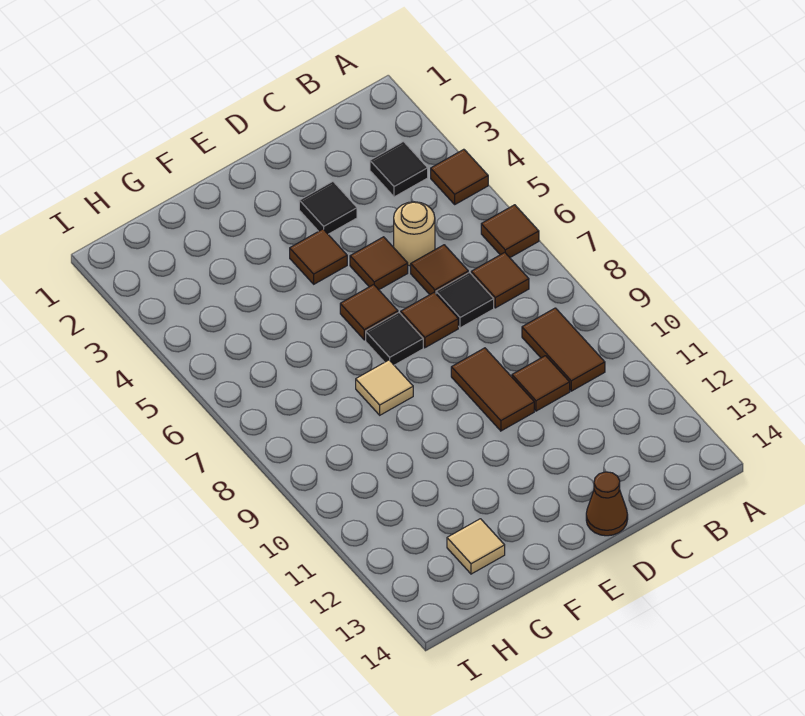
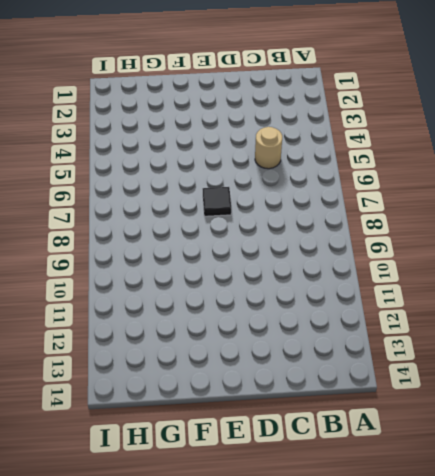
none -> brown 1x1 tile [431,149,488,204]
none -> brown 1x1 tile [481,205,539,257]
none -> black 1x1 tile [370,142,428,197]

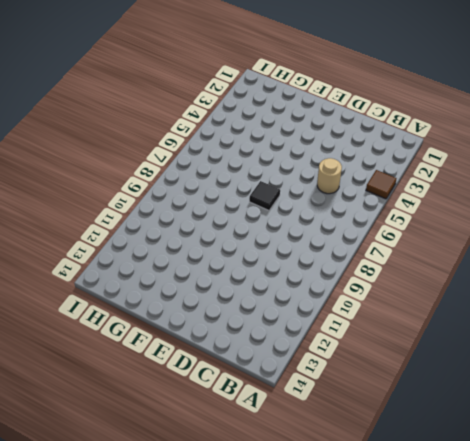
none -> brown 1x1 tile [481,205,539,257]
none -> black 1x1 tile [370,142,428,197]
none -> brown 1x1 tile [471,253,529,308]

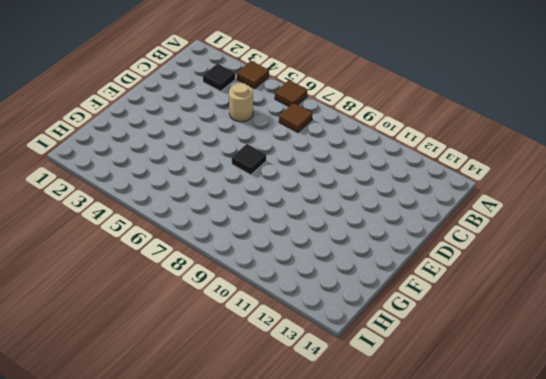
none -> brown 1x2 tile [522,308,605,391]
none -> brown 1x1 tile [411,245,468,294]
none -> black 1x1 tile [436,272,494,328]

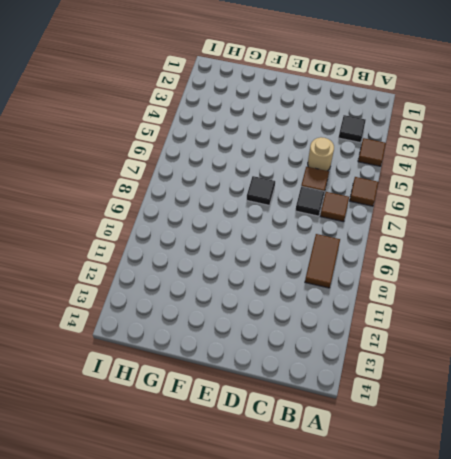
none -> brown 1x1 tile [512,356,570,411]
none -> black 1x1 tile [299,182,357,234]
none -> brown 1x1 tile [350,237,408,290]

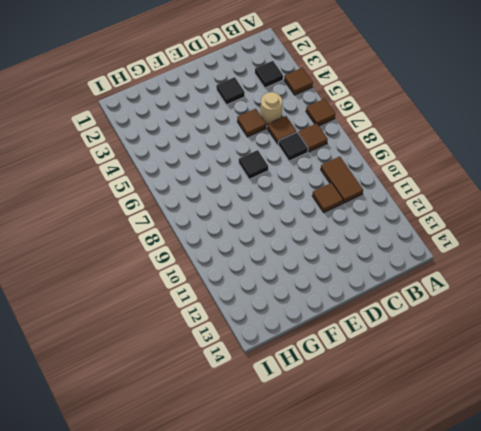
none -> brown 1x1 tile [401,292,458,348]
none -> brown 1x2 tile [451,348,534,431]
none -> brown 1x1 cone [586,472,628,536]

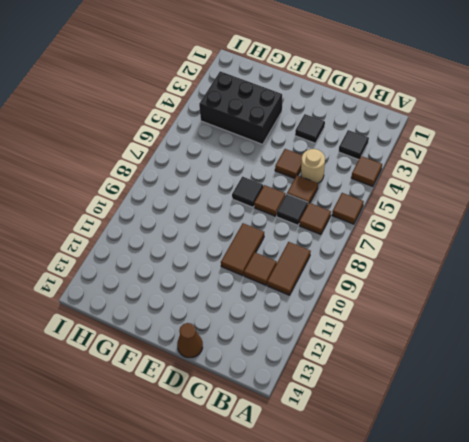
black 2x3 brick [199,71,282,144] -> none
none -> brown 1x1 tile [290,229,347,284]
none -> brown 1x1 tile [340,285,398,340]
none -> tan 1x1 tile [356,360,413,415]

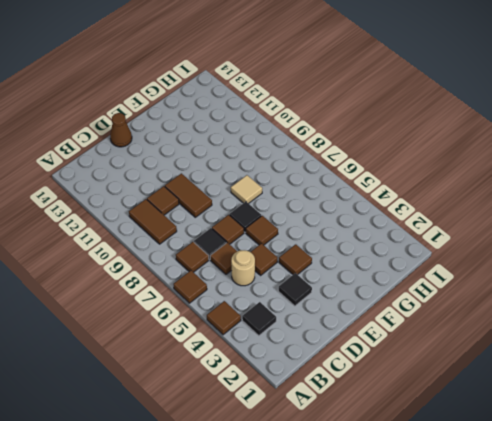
none -> tan 1x1 tile [447,519,505,574]

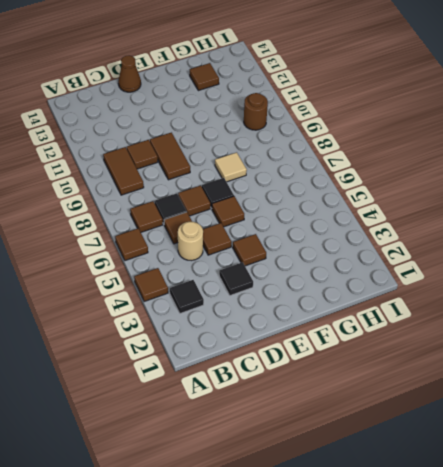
brown 1x1 tile [190,63,219,91] -> tan 1x1 tile [447,519,505,574]
brown 1x1 round brick [244,93,268,130] -> none

